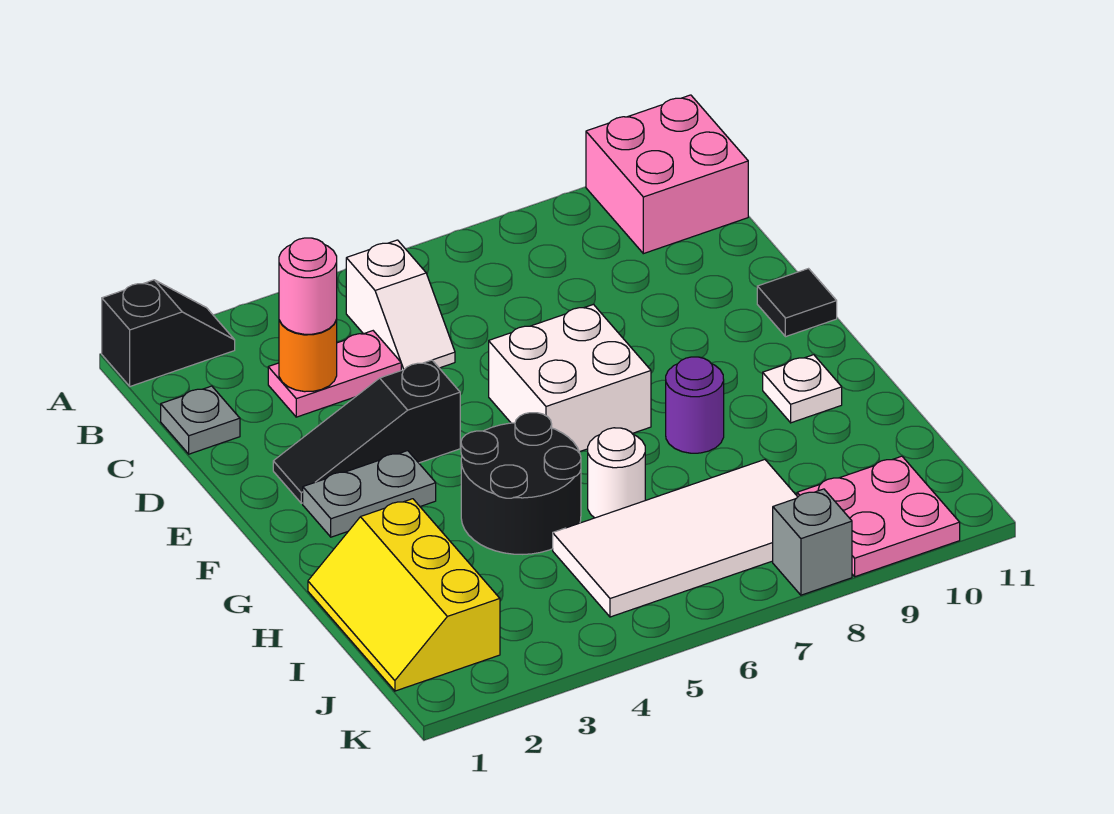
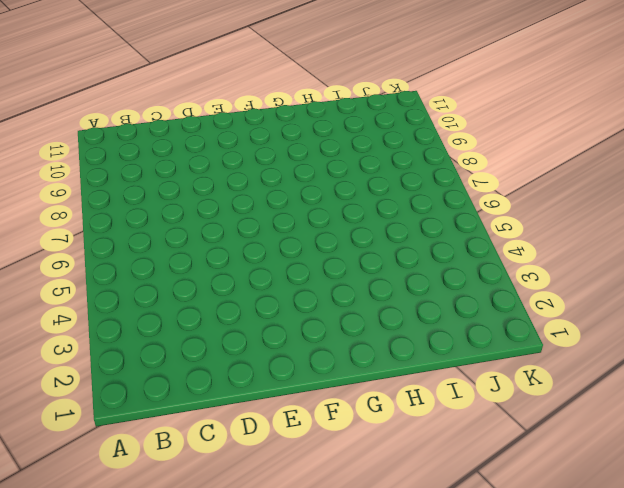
none -> black 1x2 slope [102,280,235,386]
none -> pink 2x2 brick [586,95,748,254]
none -> white 1x2 slope [346,240,455,370]

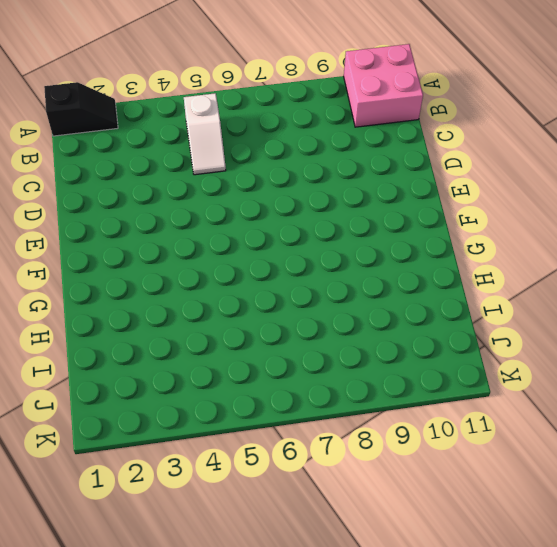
none -> grey 1x1 plate [161,386,240,454]
none -> pink 1x2 plate [268,331,401,417]
none -> black 1x3 slope [273,360,460,503]

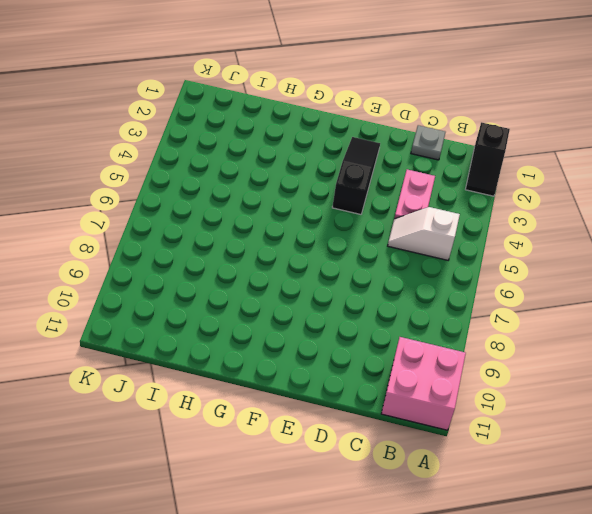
none -> white 2x2 brick [489,304,651,452]
none -> black 1x1 tile [757,269,837,337]
none -> grey 1x2 plate [303,451,436,537]

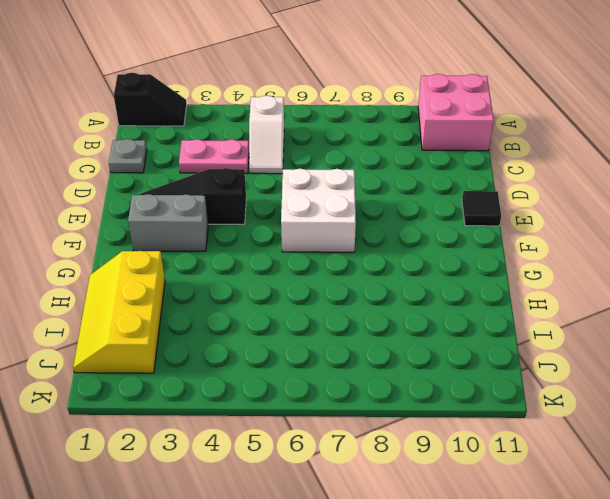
grey 1x2 brick [128,194,208,251] -> grey 1x2 plate [303,451,436,537]
none -> black 2x2 round brick [461,413,581,554]
none -> purple 1x1 round brick [666,357,724,453]
none -> white 1x1 plate [763,355,842,423]

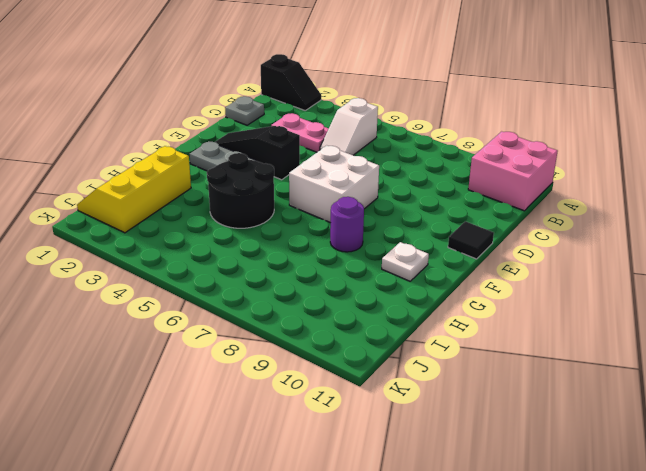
none -> white 1x1 round brick [588,428,645,518]
none -> white 2x4 tile [553,460,797,617]
none -> pink 2x2 plate [797,456,960,577]

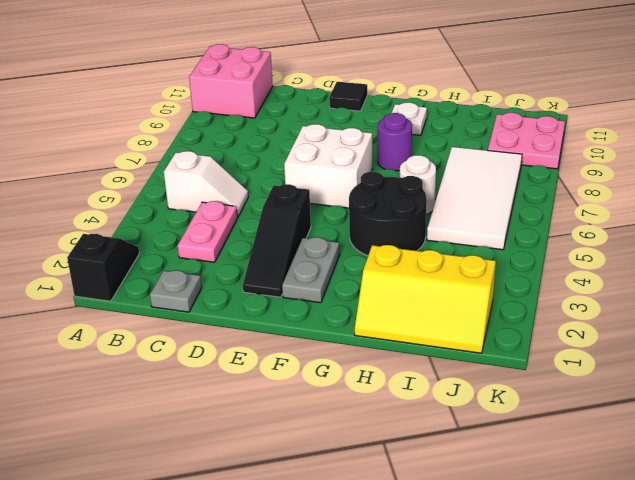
none -> grey 1x1 brick [773,489,852,595]
none -> orange 1x1 round brick [279,319,337,392]
none -> pink 1x1 round brick [279,238,337,334]

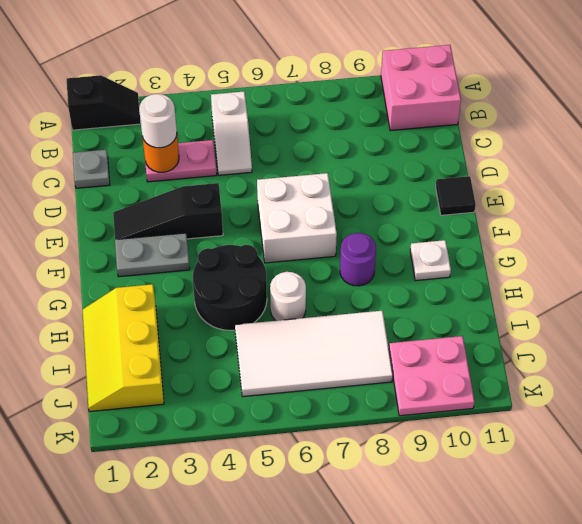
white 1x1 round brick [139,94,177,148] -> pink 1x1 round brick [279,238,337,334]
none -> grey 1x1 brick [773,489,852,595]

